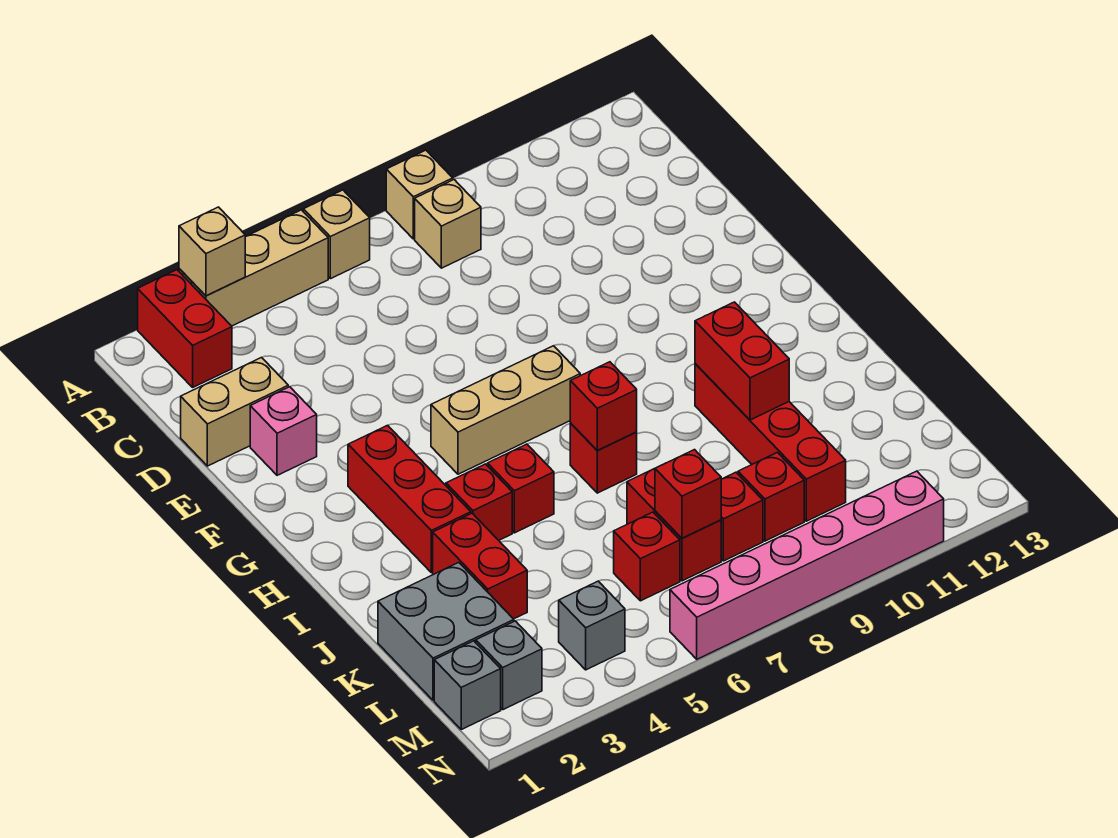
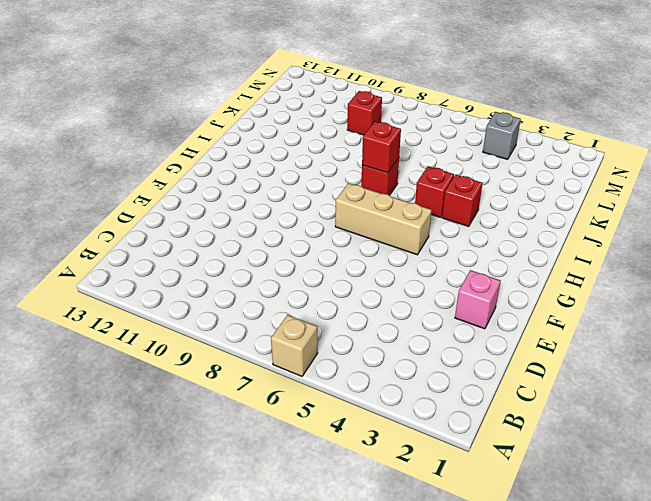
none -> red 1x2 brick [138,270,232,387]
none -> tan 1x3 brick [179,210,328,326]
none -> tan 1x1 brick [386,150,453,239]

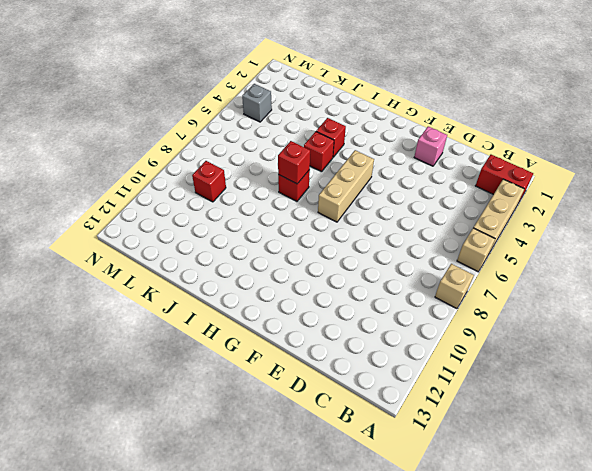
none -> tan 1x1 brick [415,180,481,268]
none -> tan 1x2 brick [181,357,288,466]
none -> red 1x3 brick [348,425,471,573]

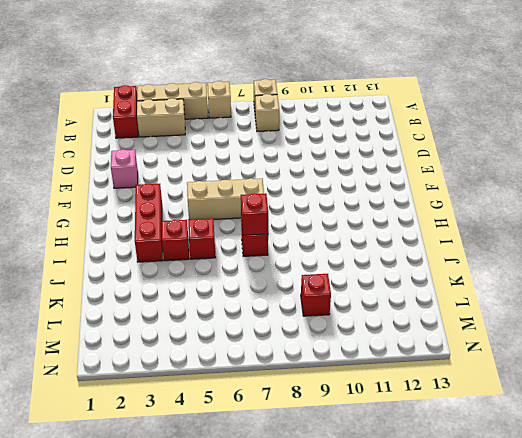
tan 1x2 brick [137,98,185,137] -> tan 1x2 brick moved to [181,357,288,466]
none -> red 1x4 brick [695,364,846,521]
none -> red 1x2 brick [433,513,527,619]
none -> grey 2x2 brick [378,563,514,700]

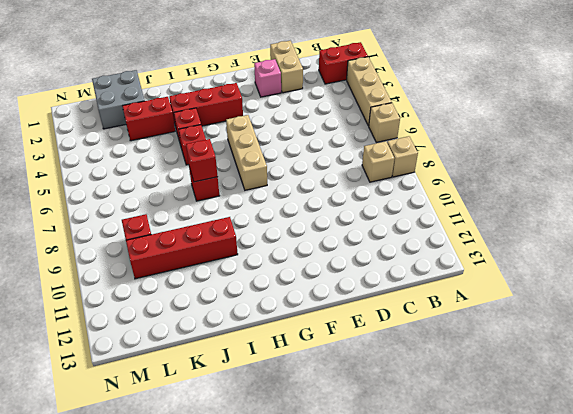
none -> red 1x2 brick [627,469,721,581]
none -> red 1x1 brick [614,512,680,601]
none -> red 1x1 brick [721,472,763,561]

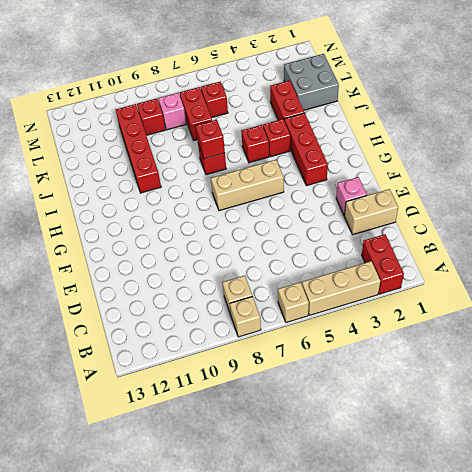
pink 1x1 brick [158,93,186,130] -> red 1x1 brick [721,472,763,561]
none -> grey 1x1 brick [434,641,501,729]
none -> grey 1x1 brick [476,621,542,710]
none -> grey 1x1 brick [559,581,625,670]

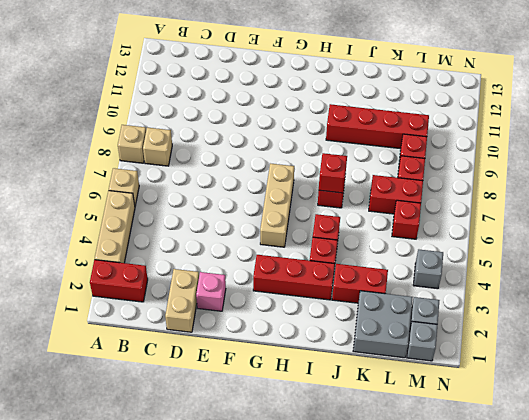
none -> pink 1x6 brick [670,471,944,659]
none -> tan 1x1 brick [179,207,245,296]
none -> red 1x2 brick [695,302,789,420]

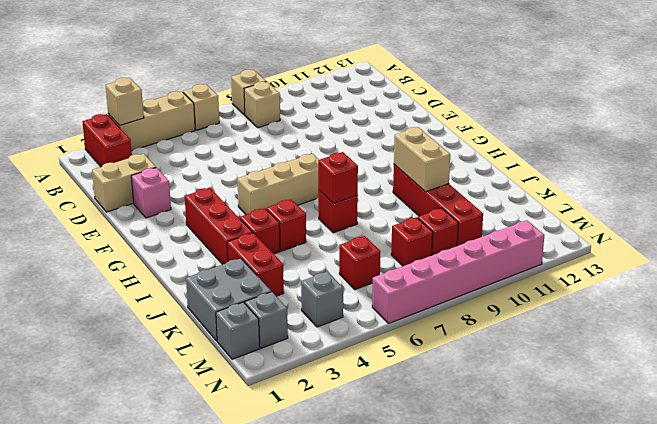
tan 1x2 brick [394,127,450,192] -> red 1x2 brick [695,302,789,420]
none -> red 1x2 brick [627,469,721,581]
none -> red 1x1 brick [655,450,721,538]

